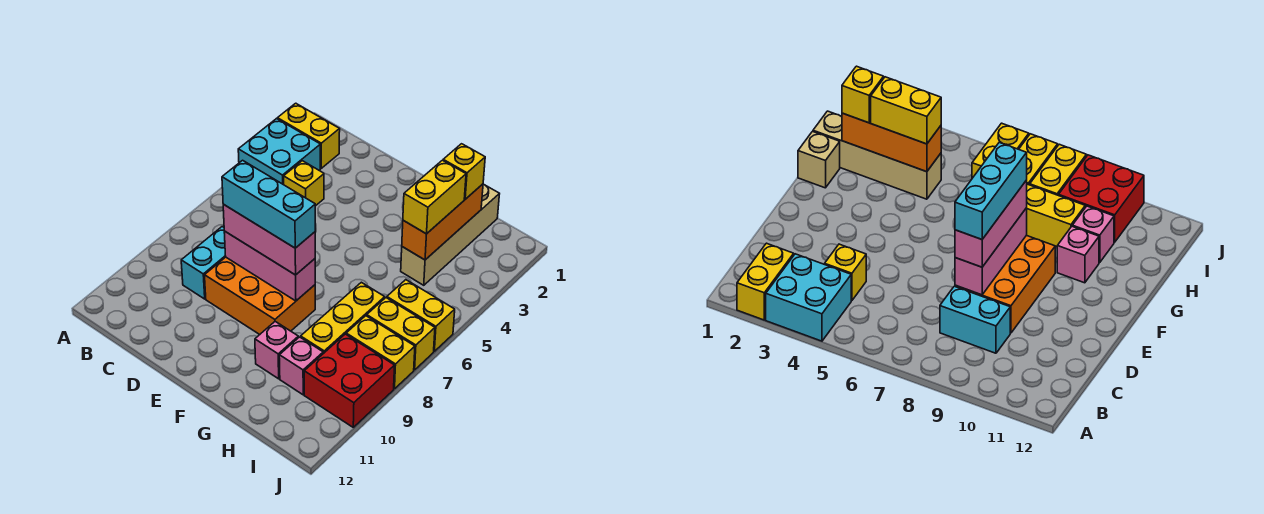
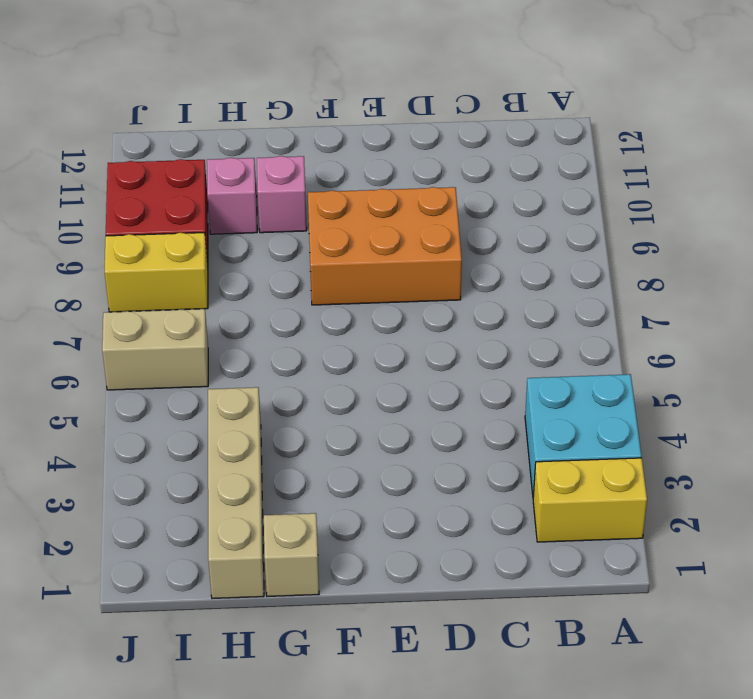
tan 1x2 brick [102,309,208,390] -> yellow 1x2 brick [387,280,455,351]
none -> yellow 1x1 brick [284,161,324,206]
none -> cyan 1x2 brick [181,227,226,299]
none -> yellow 1x3 brick [301,282,385,354]

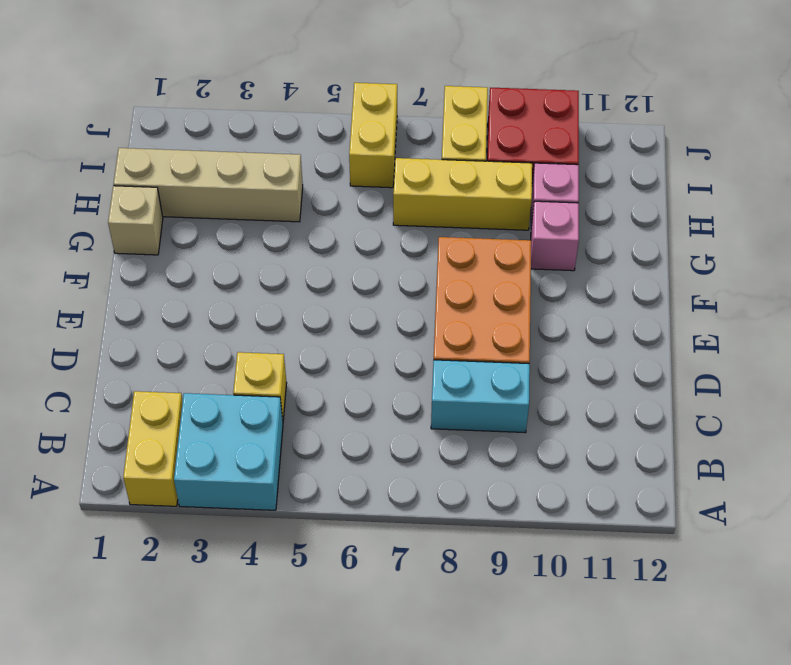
none -> yellow 1x2 brick [367,298,435,370]
none -> pink 1x3 brick [224,231,315,301]
none -> orange 1x3 brick [402,184,483,260]

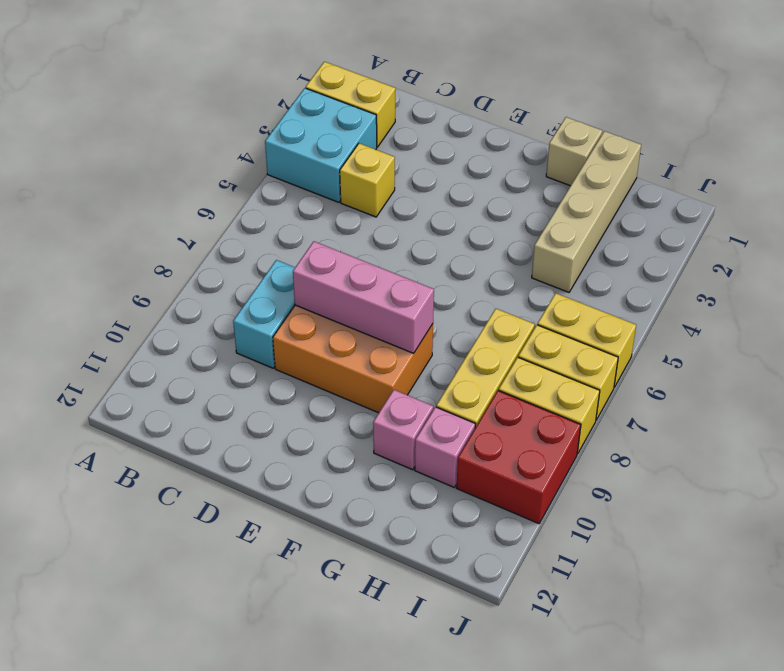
none -> orange 1x3 brick [402,184,483,260]
none -> pink 1x3 brick [223,204,315,275]
none -> yellow 1x1 brick [443,144,485,199]

